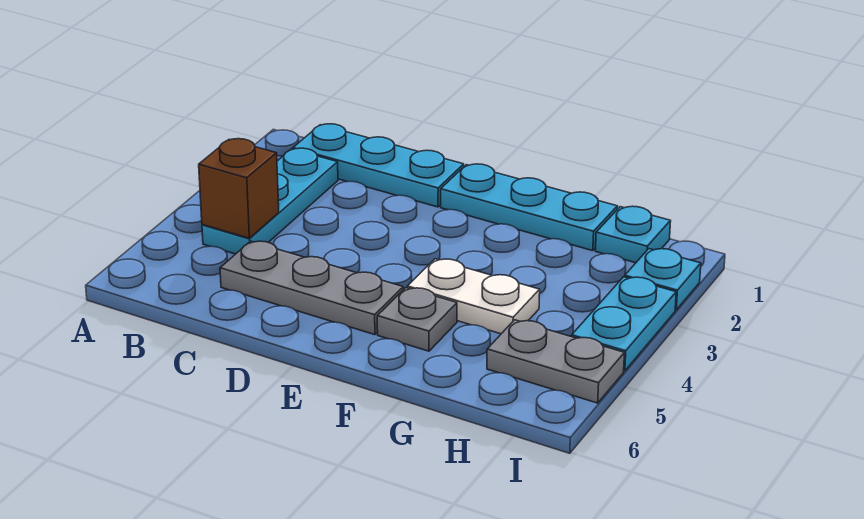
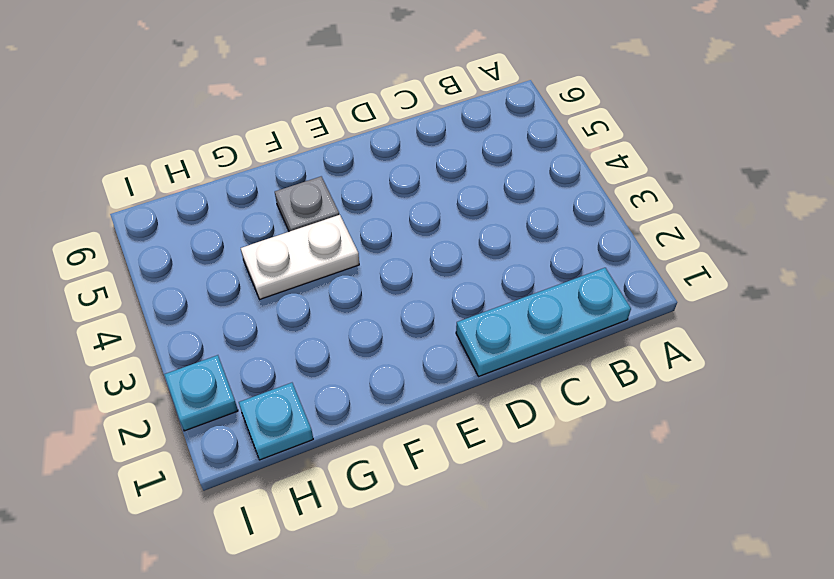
none -> cyan 1x3 plate [202,148,338,254]
none -> grey 1x3 plate [220,241,403,335]

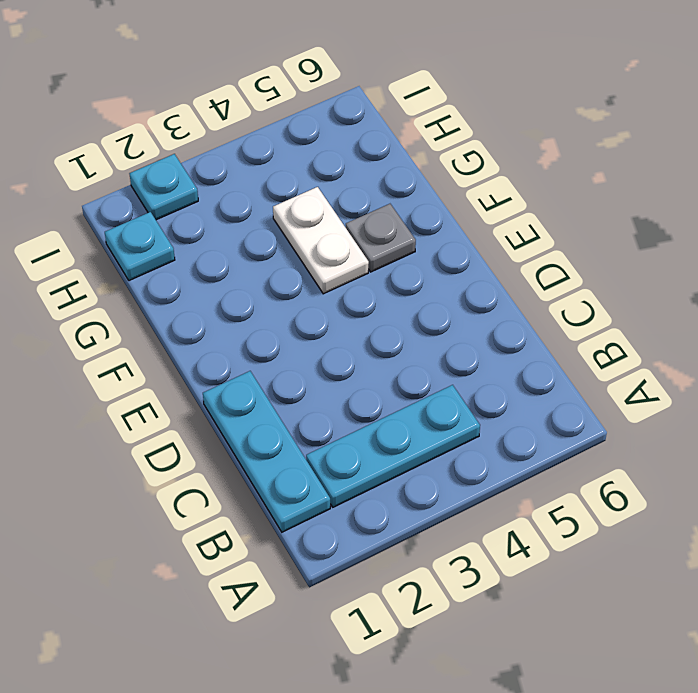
none -> grey 1x3 plate [220,241,403,335]
none -> cyan 1x3 plate [441,164,617,251]

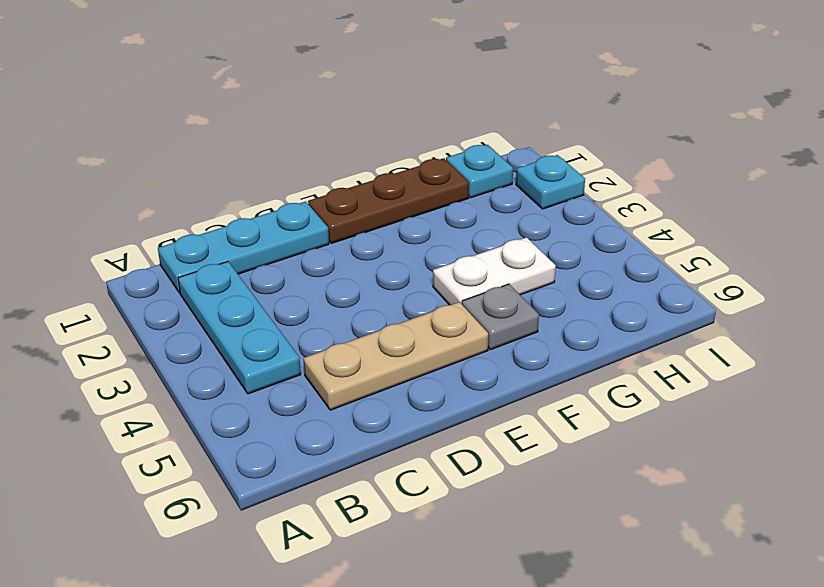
tan 1x3 plate [303,302,488,410] -> grey 1x3 plate [220,241,403,335]
brown 1x3 plate [308,158,469,243] -> cyan 1x3 plate [441,164,617,251]
none -> grey 1x2 plate [487,320,625,403]
none -> cyan 1x2 plate [572,277,676,371]

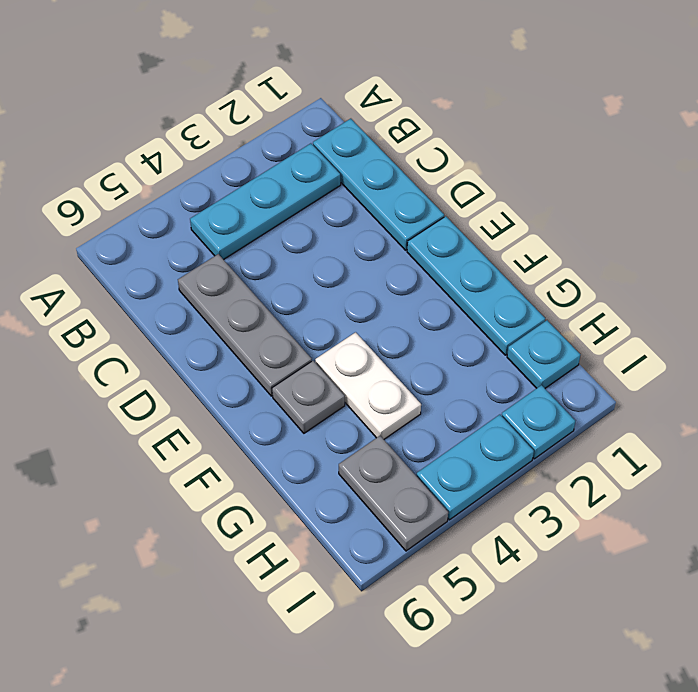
none -> brown 1x1 brick [199,139,279,238]

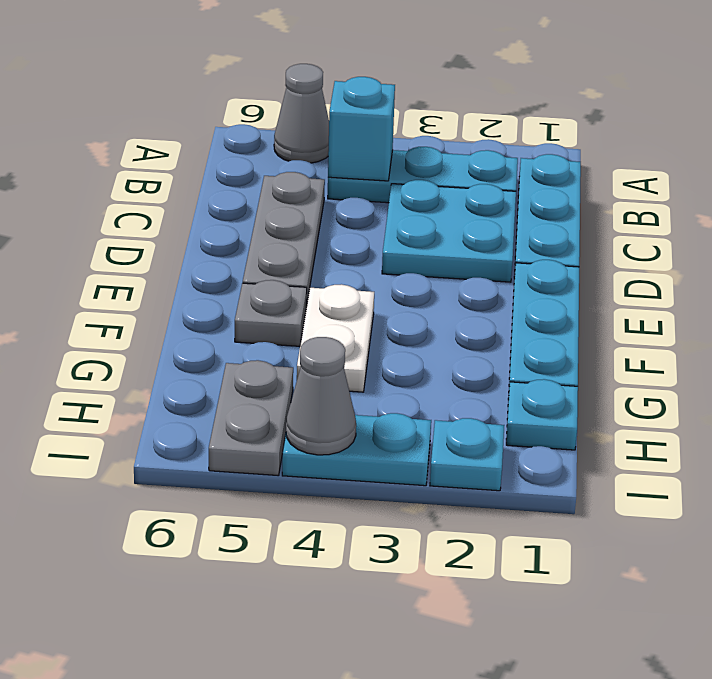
grey 1x1 cone [274,64,329,163] -> none
cyan 1x1 brick [328,77,395,181] -> brown 1x1 brick [199,139,279,238]
cyan 2x2 plate [382,180,516,282] -> none
grey 1x1 cone [286,337,356,455] -> none

